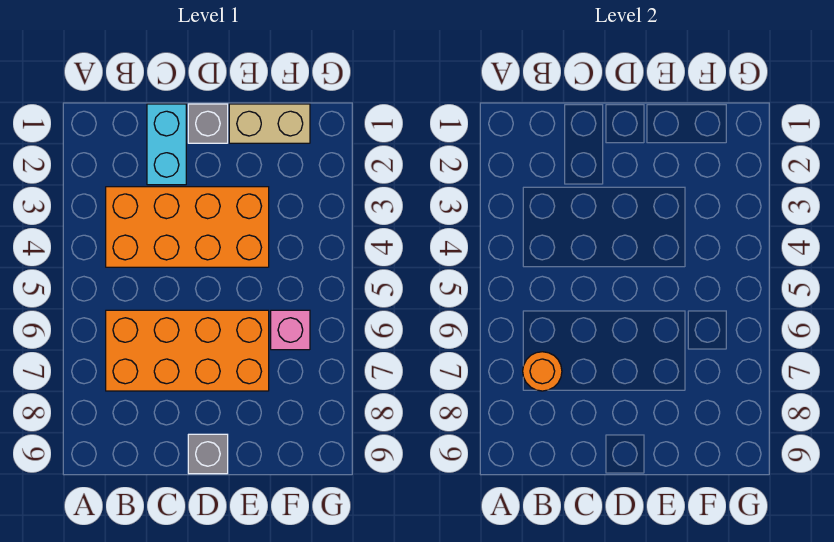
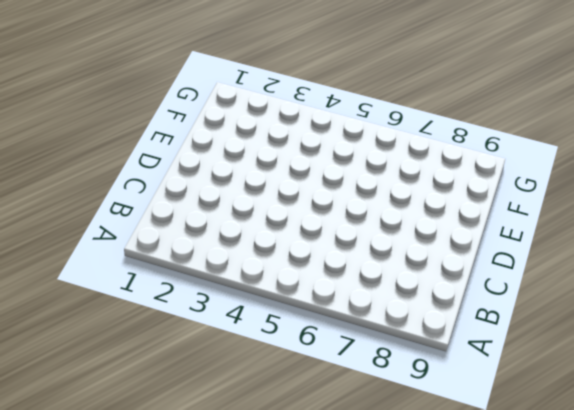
none -> orange 2x4 brick [106,187,269,267]
none -> orange 2x4 brick [106,310,269,391]

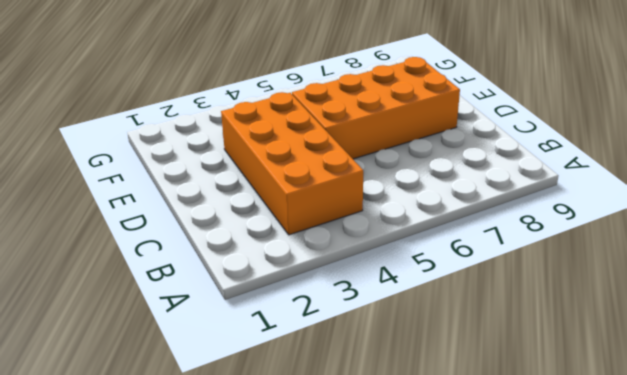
orange 2x4 brick [292,57,460,159] -> orange 2x4 brick turned to [106,310,269,391]
none -> cyan 1x2 brick [147,104,186,185]
none -> grey 1x1 brick [188,104,228,143]

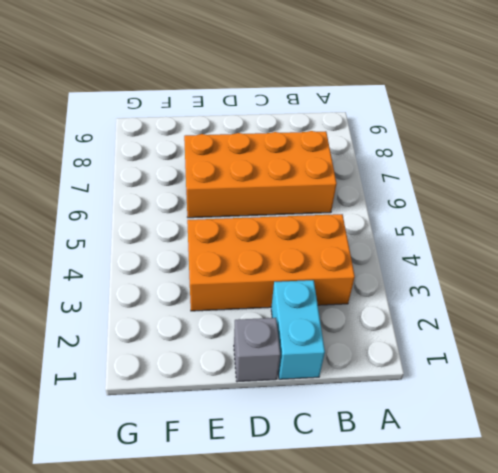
none -> grey 1x1 brick [188,434,228,474]
none -> tan 1x2 brick [229,104,310,143]

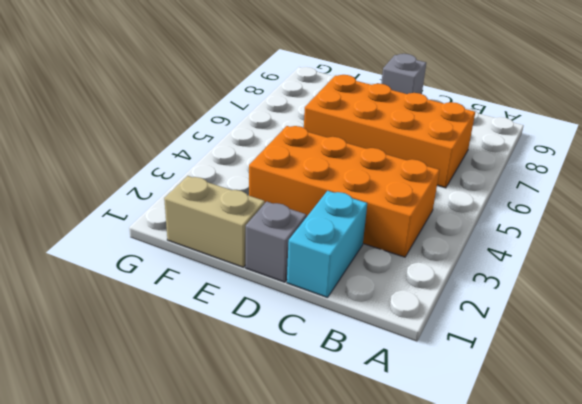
none -> pink 1x1 brick [271,310,310,350]
none -> orange 1x1 round brick [523,352,562,391]

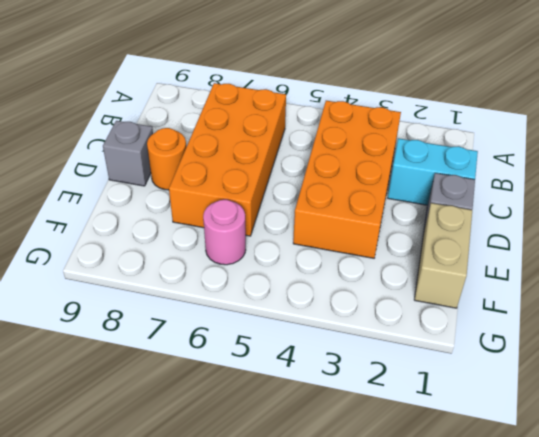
orange 1x1 round brick [147,128,186,190] -> orange 1x1 round brick moved to [523,352,562,391]
pink 1x1 round brick [203,200,246,265] -> pink 1x1 brick [271,310,310,350]

